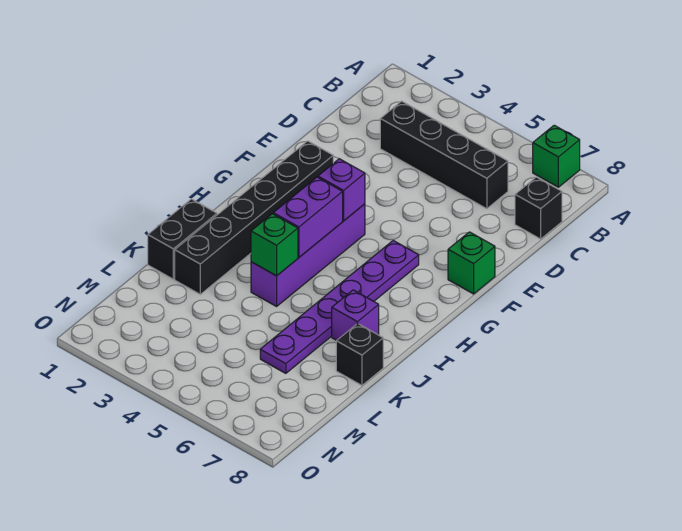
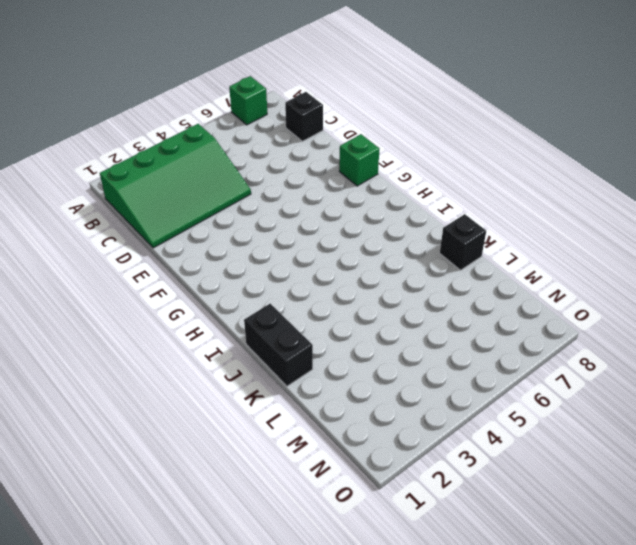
green 3x4 slope [100,124,251,248] -> black 1x4 brick [380,101,508,209]
none -> black 1x6 brick [175,141,333,294]
none -> purple 1x4 brick [251,204,365,306]
none -> purple 1x6 plate [260,241,419,373]

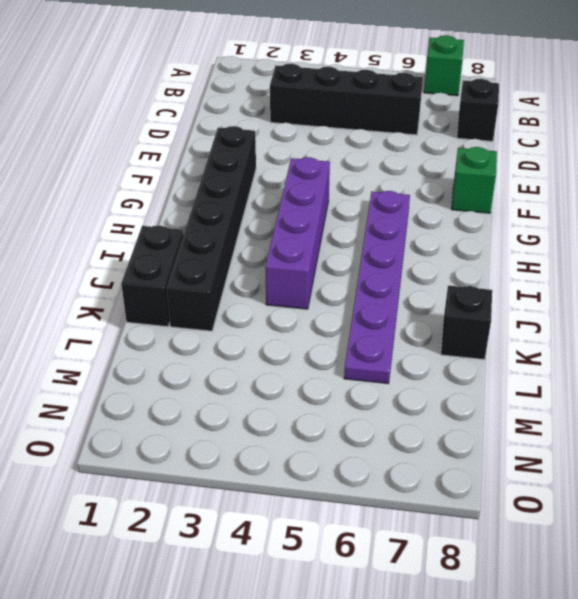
none -> purple 1x1 brick [332,290,379,340]
none -> purple 1x1 brick [318,159,365,221]
none -> purple 1x2 brick [273,177,343,257]

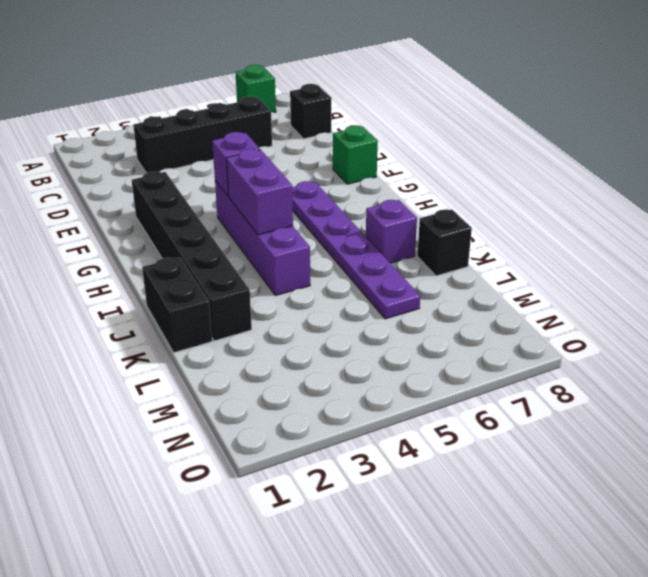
none -> green 1x1 brick [251,214,298,276]

